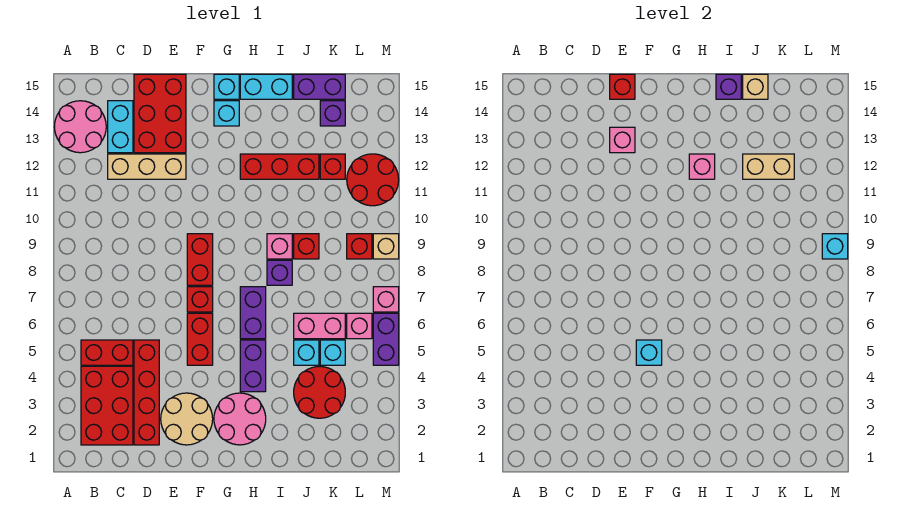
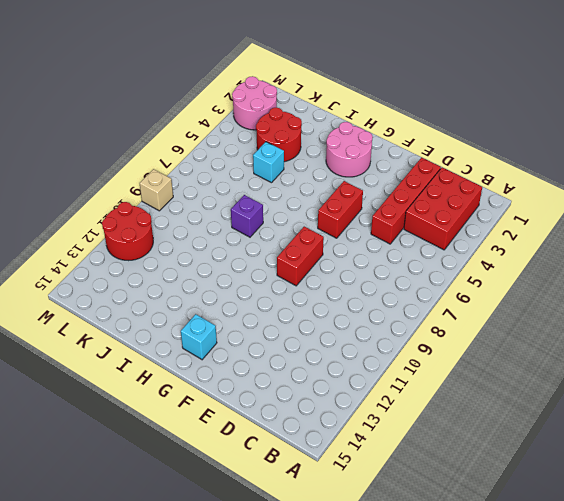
pink 2x2 round brick [232,76,277,130] -> pink 2x2 round brick moved to [54,101,106,153]
none -> red 1x2 brick [81,340,133,365]
none -> tan 1x3 brick [108,154,186,179]
none -> cyan 1x2 brick [108,101,133,153]
none -> red 2x3 brick [134,74,186,153]

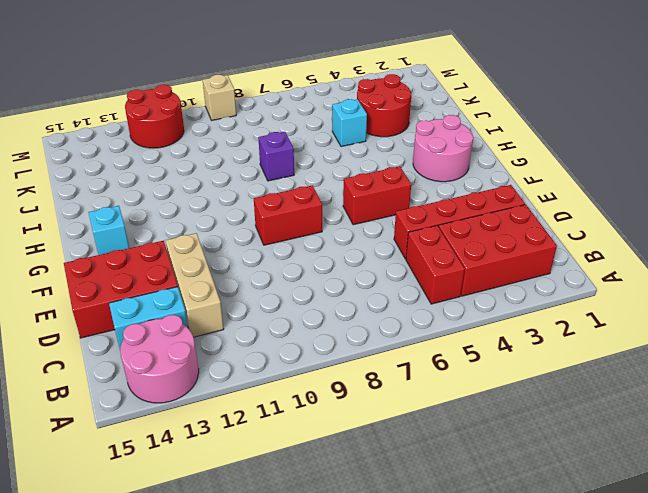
none -> tan 2x2 round brick [161,393,213,445]
none -> red 1x1 brick [187,287,213,312]
none -> cyan 1x1 brick [214,74,239,99]
none -> purple 1x2 brick [240,340,266,392]

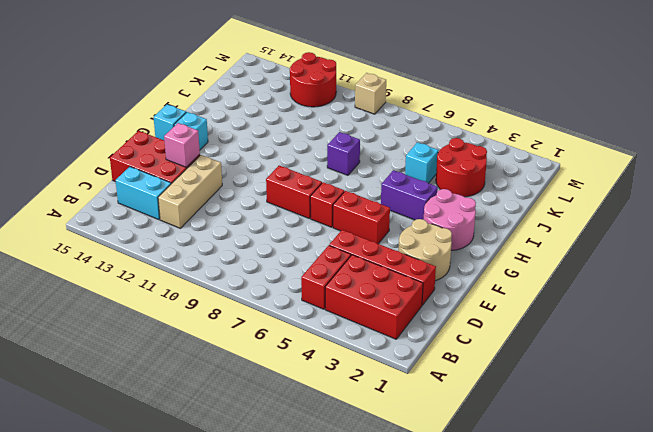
none -> pink 2x2 round brick [54,101,106,153]
none -> purple 1x2 brick [240,287,266,339]
none -> red 1x3 brick [240,154,319,179]
none -> cyan 1x2 brick [240,74,292,99]

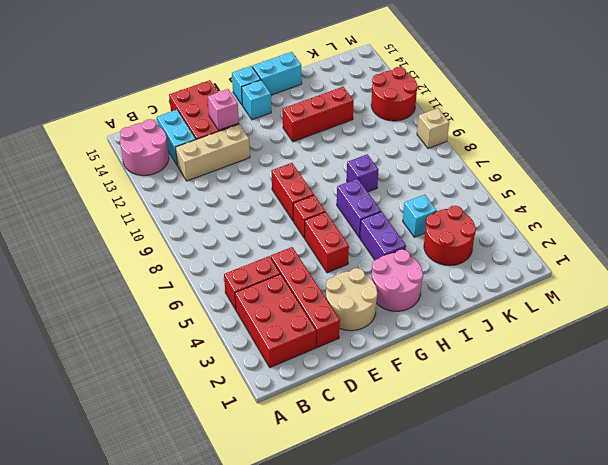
none -> pink 1x1 brick [267,234,292,259]
none -> pink 1x2 brick [294,313,345,339]
none -> red 1x1 brick [294,234,319,259]
none -> purple 1x2 brick [294,74,345,99]

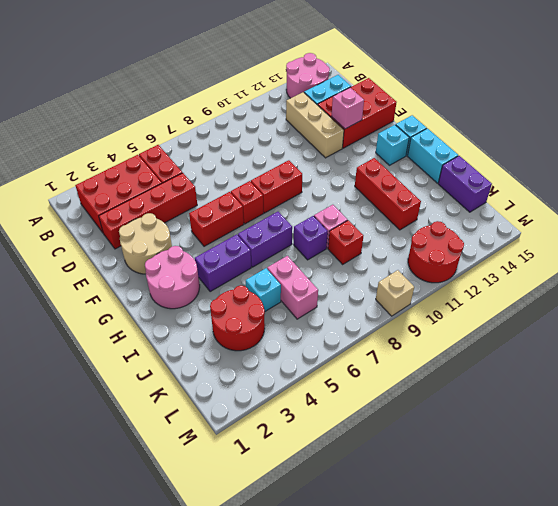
none -> cyan 1x1 brick [320,340,345,365]
none -> red 1x1 brick [320,154,345,179]
none -> purple 1x1 brick [320,101,345,126]
none -> pink 1x1 brick [347,313,372,339]

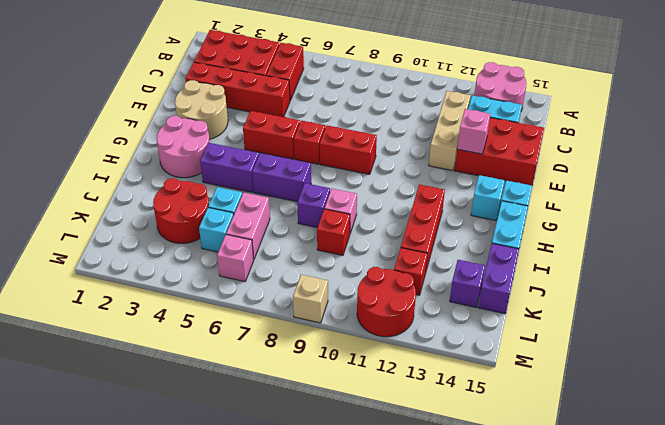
none -> red 1x1 brick [347,234,372,259]
none -> purple 1x2 brick [373,313,399,365]
none -> pink 1x1 brick [373,287,399,312]
none -> red 1x1 brick [610,74,635,99]

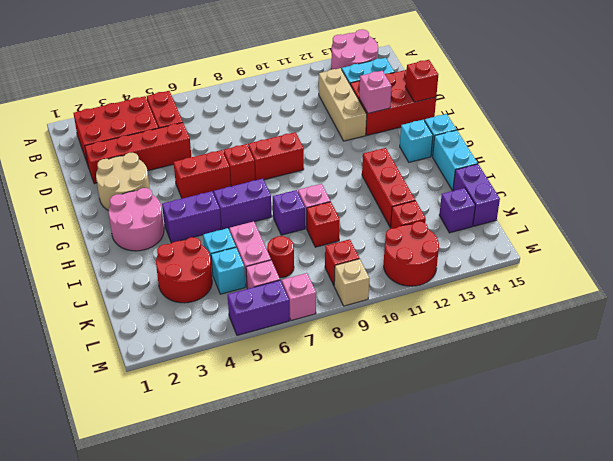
red 1x1 round brick [267,236,294,277] -> none
none -> cyan 1x1 brick [636,340,662,365]
none -> pink 1x1 brick [689,154,715,179]
none -> purple 1x1 brick [716,74,741,99]
none -> tan 1x2 brick [743,154,794,179]

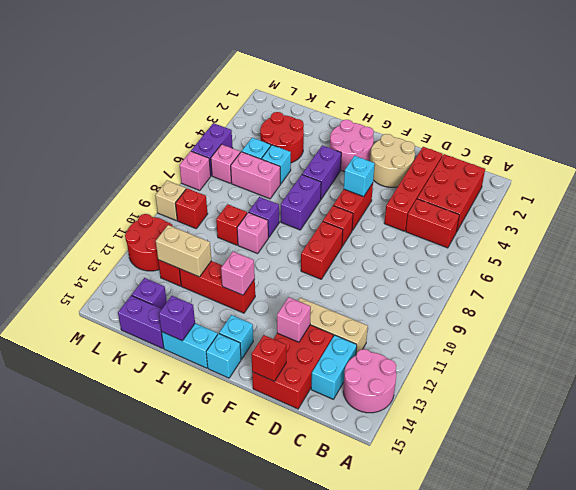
none -> tan 1x1 brick [743,74,768,99]
none -> cyan 1x1 brick [822,234,848,259]

